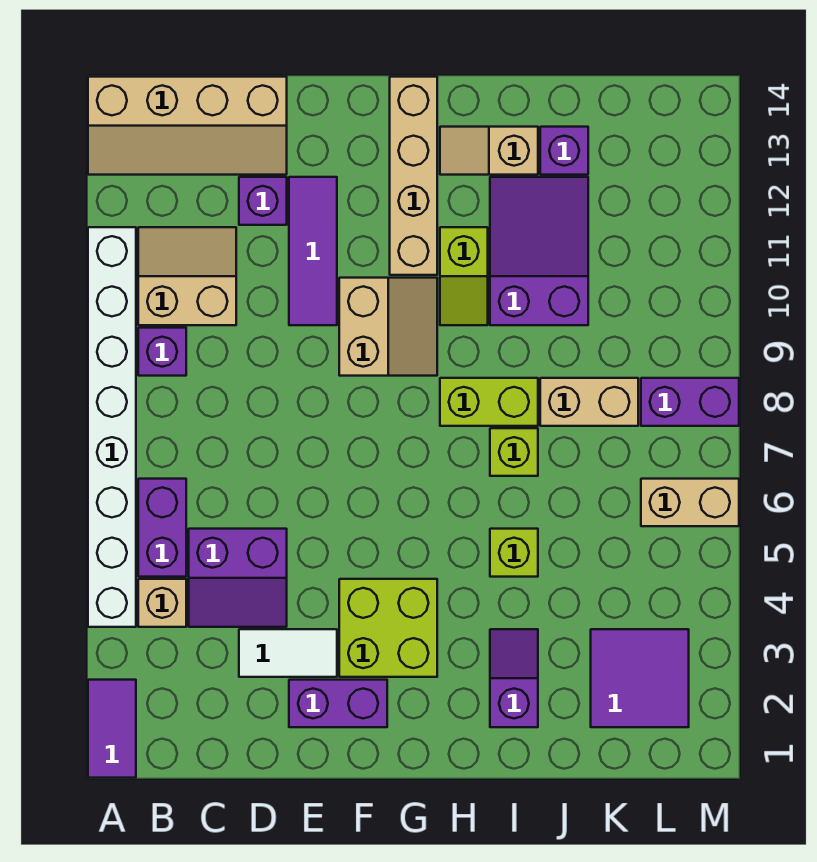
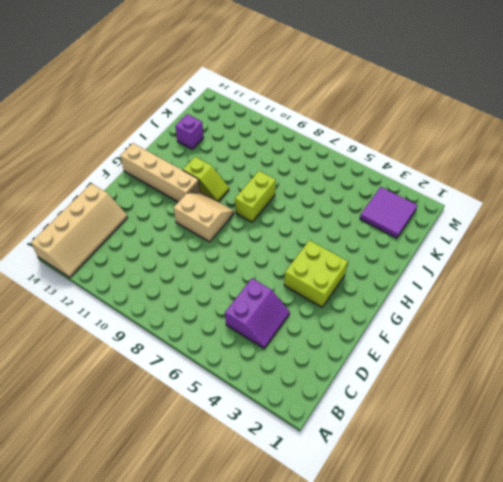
none -> purple 1x2 tile [88,680,136,778]
none -> white 1x8 brick [88,227,136,627]
none -> tan 1x1 brick [138,579,186,627]

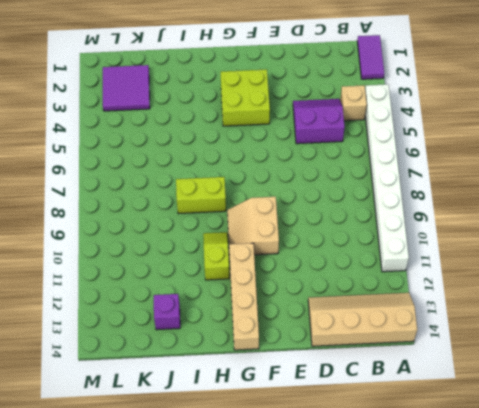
none -> purple 1x2 brick [138,479,186,577]
none -> purple 1x1 brick [138,328,186,376]
none -> tan 2x2 slope [138,227,236,325]

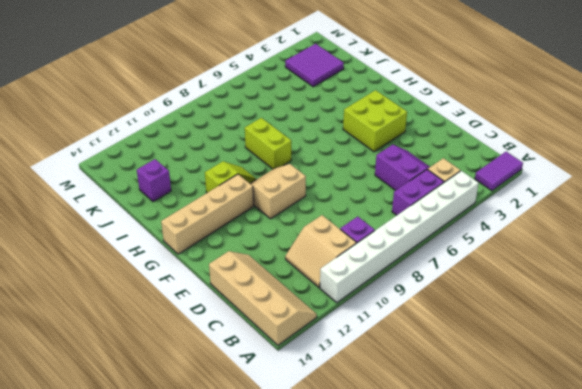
none -> white 1x2 tile [239,629,337,677]
none -> purple 1x1 brick [239,177,287,225]
none -> purple 1x2 brick [289,680,387,727]

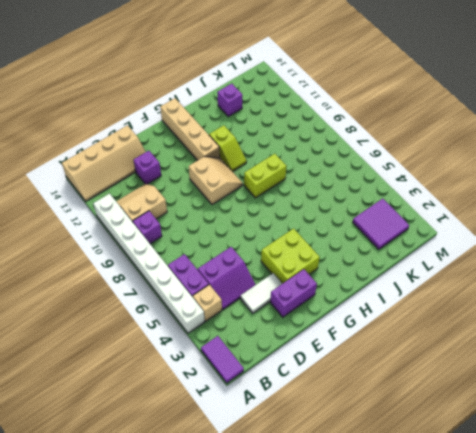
none -> purple 1x3 tile [289,177,337,325]
none -> tan 1x2 slope [440,127,538,175]
none -> purple 1x2 slope [490,629,538,727]

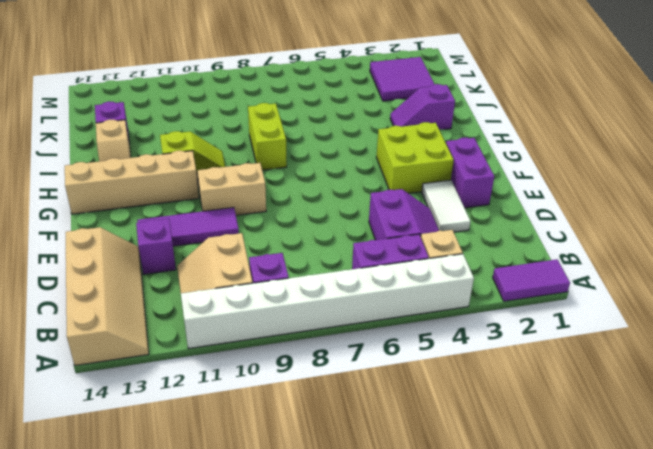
none -> lime 1x1 brick [490,529,538,577]
none -> lime 1x1 brick [490,428,538,476]
none -> purple 2x3 slope [490,177,588,325]

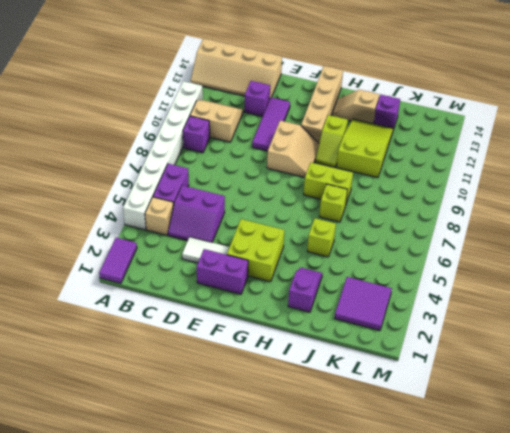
lime 2x3 slope [337,119,393,178] -> purple 2x3 slope [490,177,588,325]
none -> tan 1x2 brick [540,378,638,426]
none -> tan 1x2 brick [641,479,739,526]
none -> purple 1x2 brick [641,378,739,426]

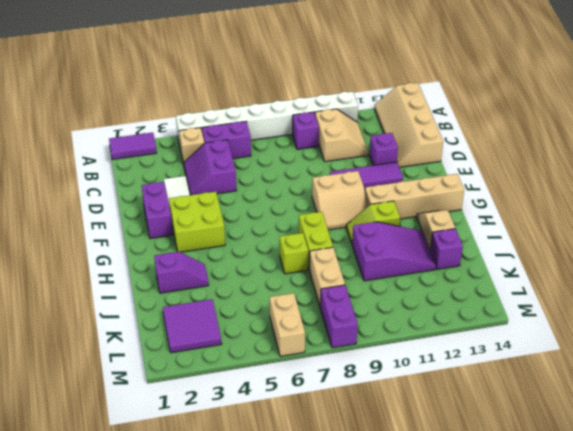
none -> lime 1x1 brick [490,529,538,577]

